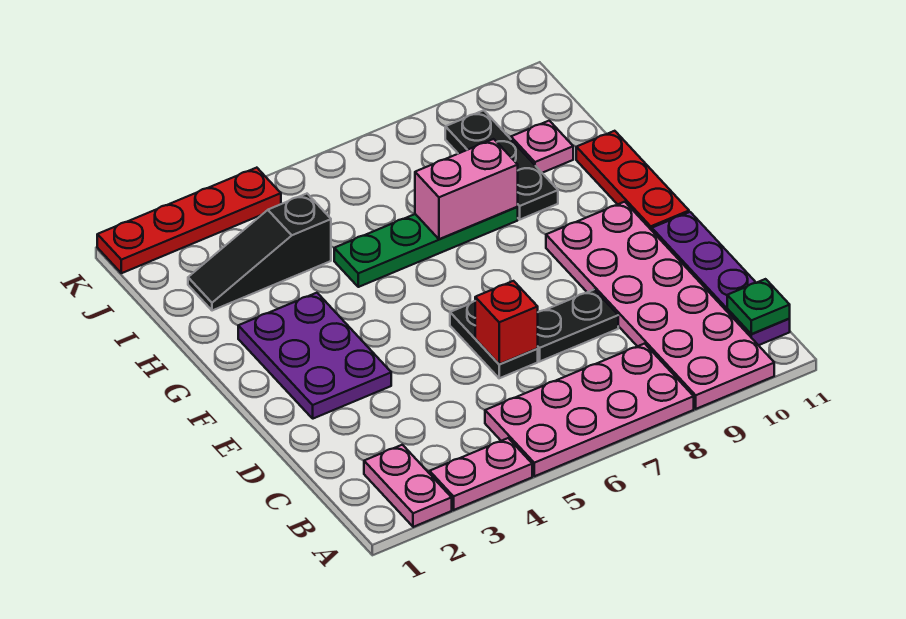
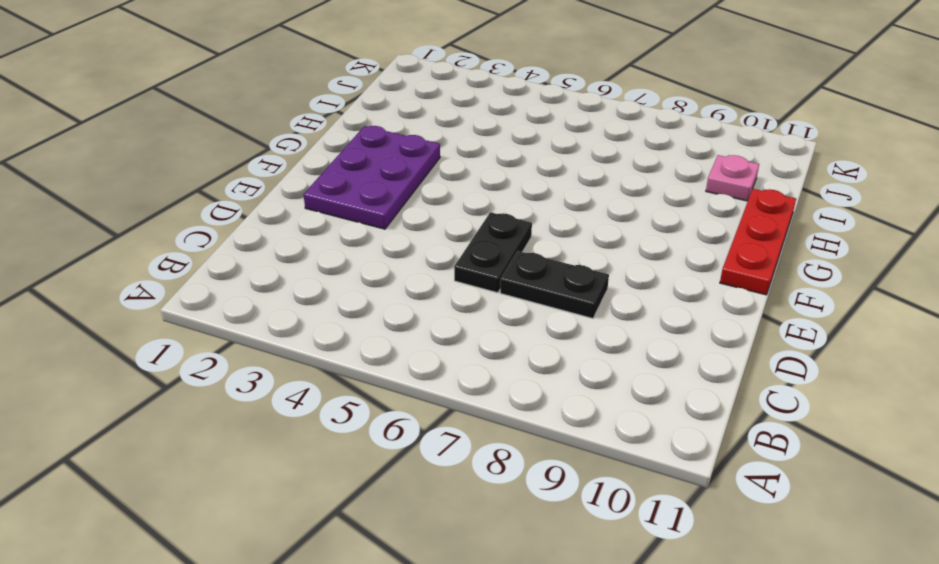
none -> pink 1x2 plate [364,445,452,527]
none -> pink 1x2 plate [430,438,532,510]
none -> pink 2x4 plate [485,344,694,476]

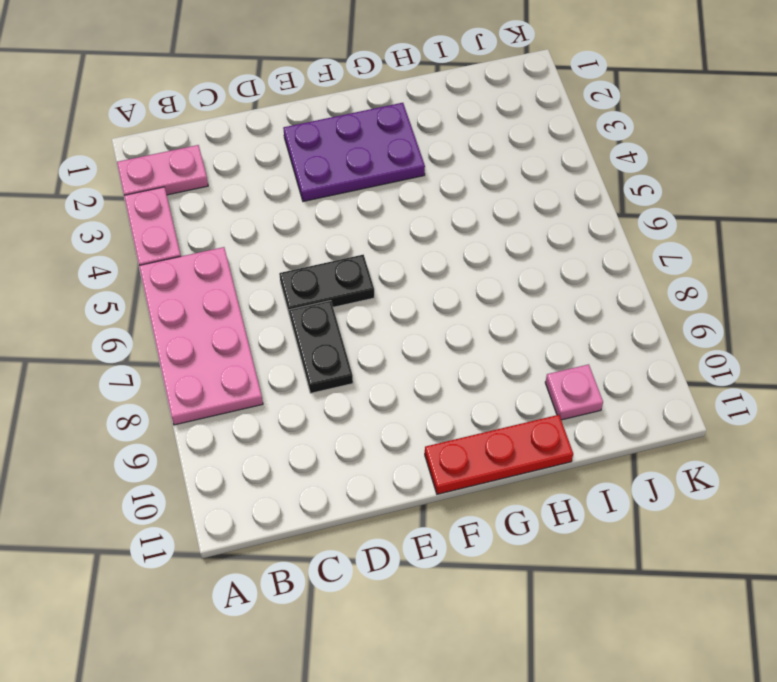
none -> pink 2x6 plate [546,202,774,409]
none -> purple 1x4 plate [652,212,790,345]
none -> green 1x4 plate [334,207,518,287]

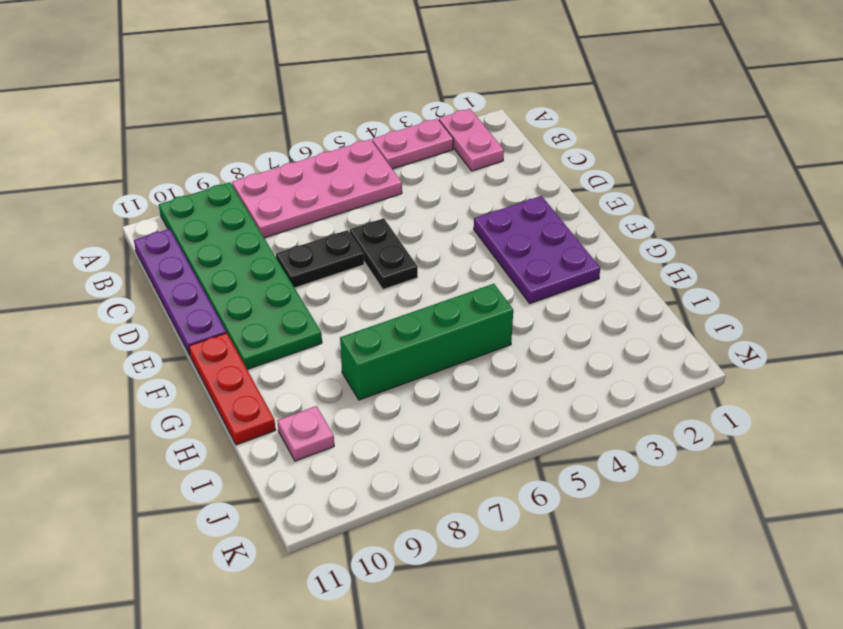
green 2x6 plate [159,183,322,369] -> pink 2x6 plate [546,202,774,409]
green 1x4 brick [340,284,513,400] -> green 1x4 plate [334,207,518,287]
none -> black 1x3 plate [445,110,558,219]
none -> black 1x3 slope [188,194,331,311]
none -> red 1x4 plate [97,168,281,273]

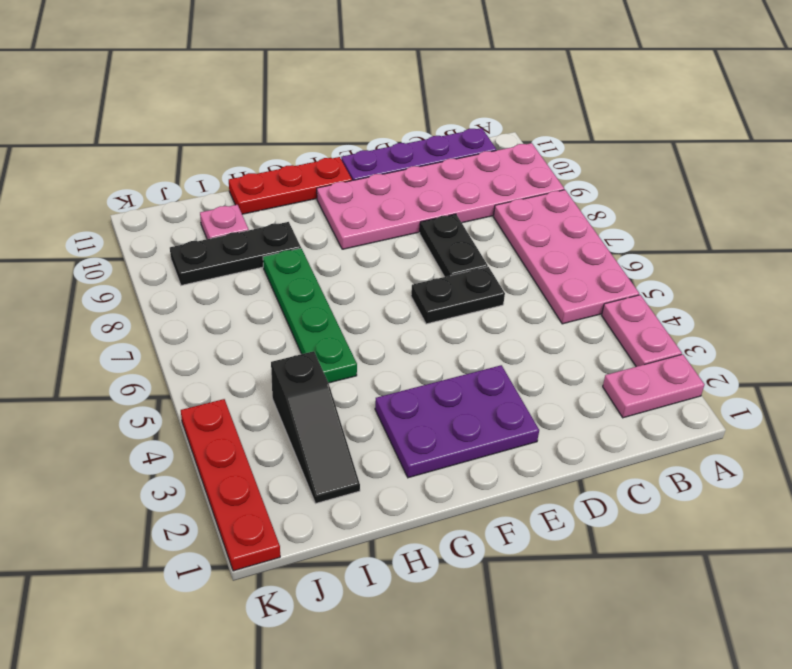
none -> green 1x1 plate [727,279,790,334]
none -> red 1x1 brick [475,281,538,364]
none -> pink 1x2 brick [415,139,518,239]

